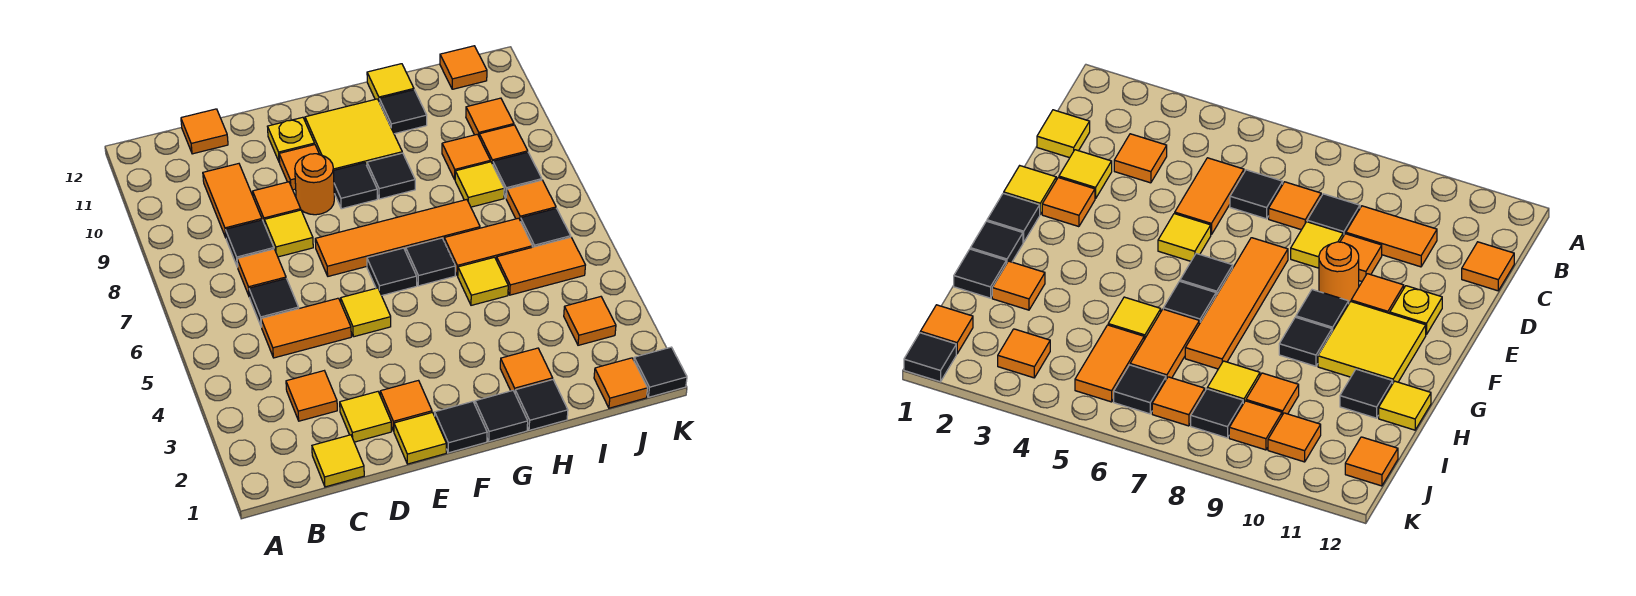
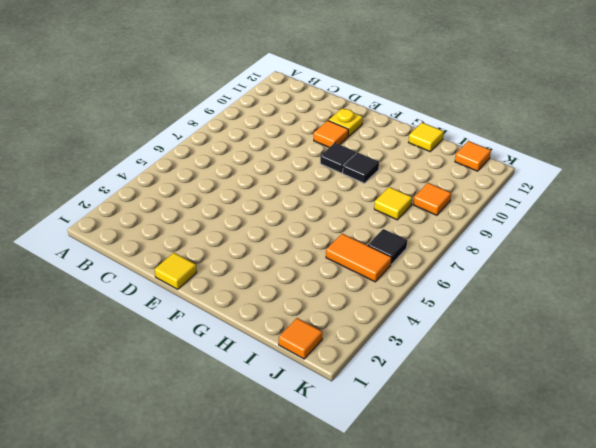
none -> yellow 1x1 tile [312,435,364,487]
none -> orange 1x1 tile [286,371,337,421]
none -> orange 1x2 tile [261,298,351,358]
none -> black 1x1 tile [249,279,299,327]

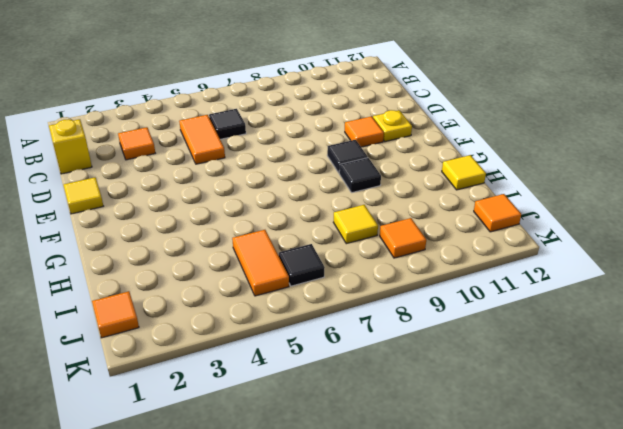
yellow 1x1 brick [49,119,92,174] -> yellow 1x1 tile [312,435,364,487]
none -> orange 1x1 tile [237,249,286,297]
none -> black 1x1 tile [226,220,274,267]
none -> orange 1x2 tile [203,164,262,237]
none -> orange 1x1 tile [181,109,228,154]

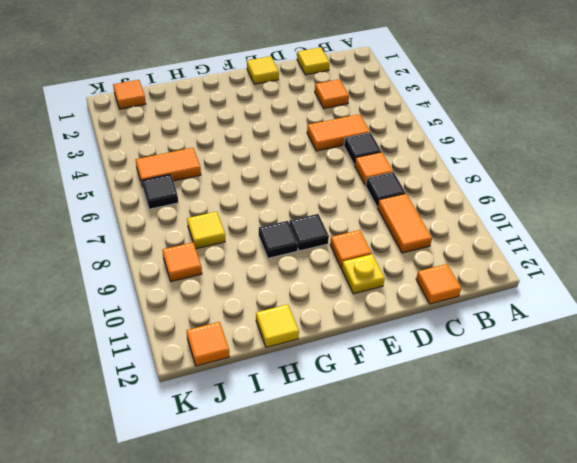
none -> yellow 1x1 tile [340,392,391,442]
none -> yellow 1x1 tile [264,210,313,257]
none -> orange 1x1 tile [253,182,301,224]
none -> orange 1x1 tile [380,381,432,431]

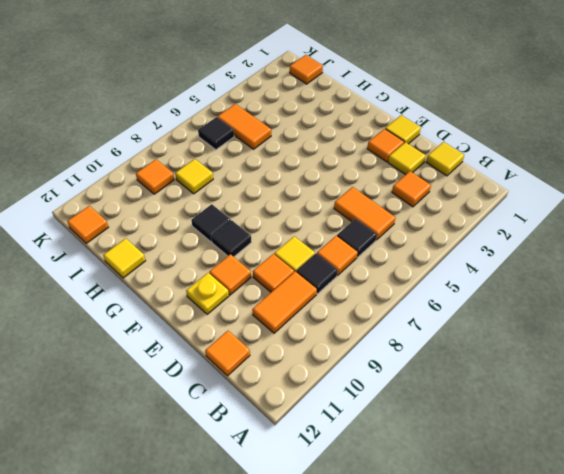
none -> yellow 1x1 tile [341,288,391,337]
none -> orange 1x4 tile [315,200,480,276]
none -> orange 1x1 round brick [295,154,334,215]
none -> black 1x1 tile [435,401,487,453]

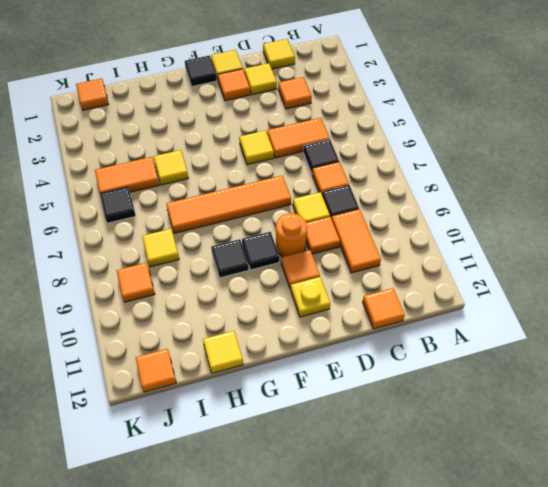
none -> black 1x1 tile [367,248,417,296]
none -> yellow 2x2 tile [305,99,402,171]
none -> black 1x1 tile [475,391,528,441]
none -> black 1x1 tile [406,238,455,286]

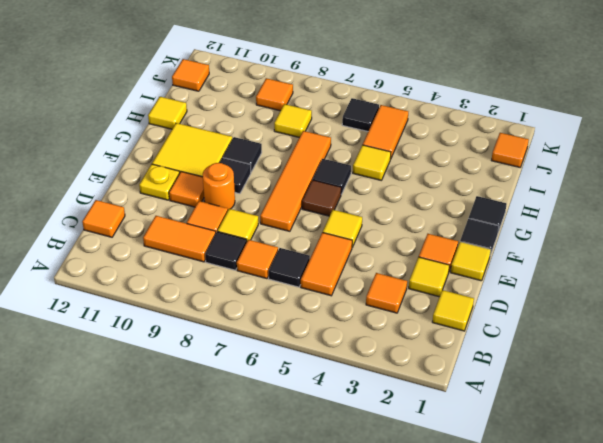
brown 1x1 tile [302,180,341,216] -> black 1x1 tile [367,248,417,296]
none -> black 1x1 tile [515,380,568,430]
none -> orange 1x1 tile [500,348,553,393]
none -> orange 1x2 tile [444,218,532,276]
none -> black 1x1 tile [379,90,427,134]

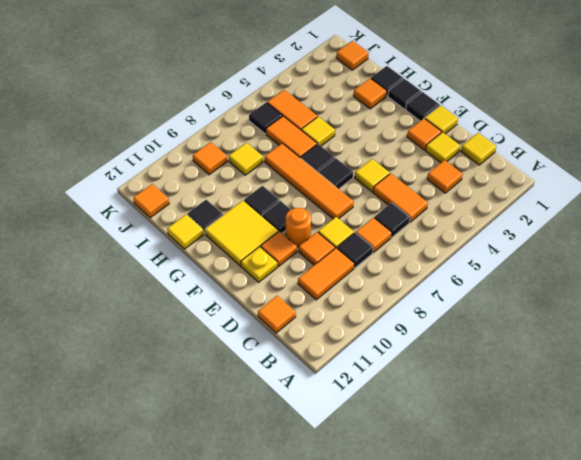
none -> orange 1x1 tile [442,134,490,179]
none -> orange 1x1 tile [564,297,616,345]
none -> orange 1x1 tile [506,180,556,221]
none -> black 1x1 tile [493,152,542,198]

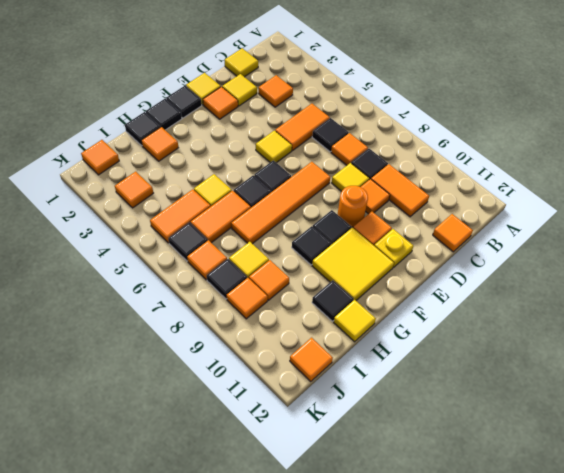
none -> orange 1x1 tile [466,98,514,136]
none -> black 1x1 tile [634,347,687,397]

